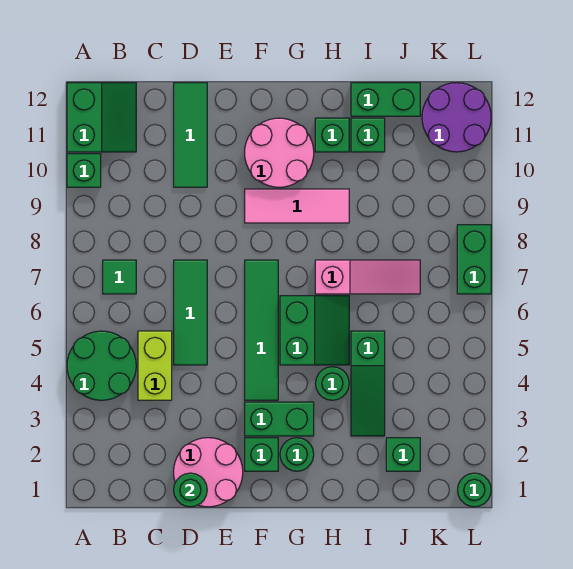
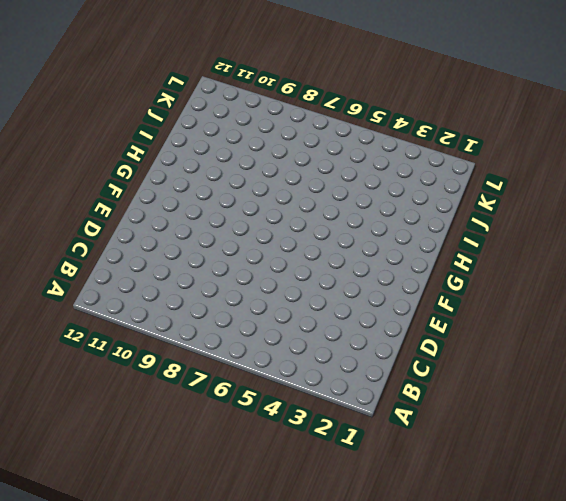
none -> green 2x2 round brick [67,331,136,400]
none -> green 1x1 brick [67,154,101,187]
none -> green 2x2 slope [67,83,136,152]

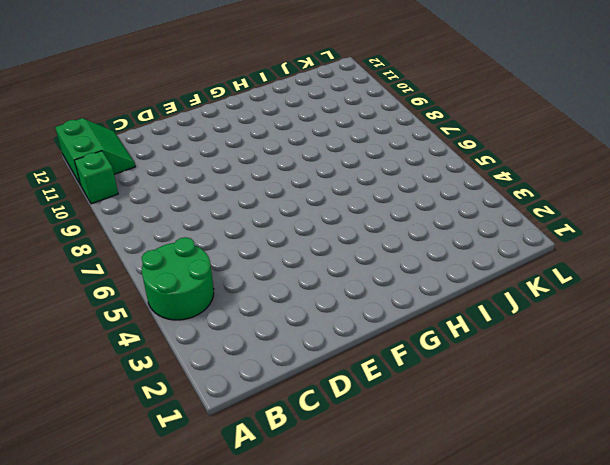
none -> green 1x1 tile [103,260,136,294]
none -> lime 1x2 brick [138,331,172,400]
none -> pink 2x2 round brick [174,438,243,507]

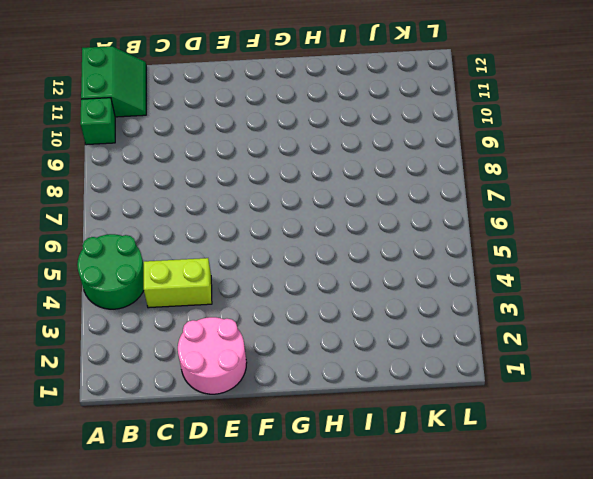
lime 1x2 brick [144,258,212,308] -> lime 1x2 brick turned to [138,331,172,400]
none -> green 1x1 tile [103,260,136,294]
none -> green 1x3 tile [174,260,207,365]
none -> green 1x3 tile [174,83,207,187]

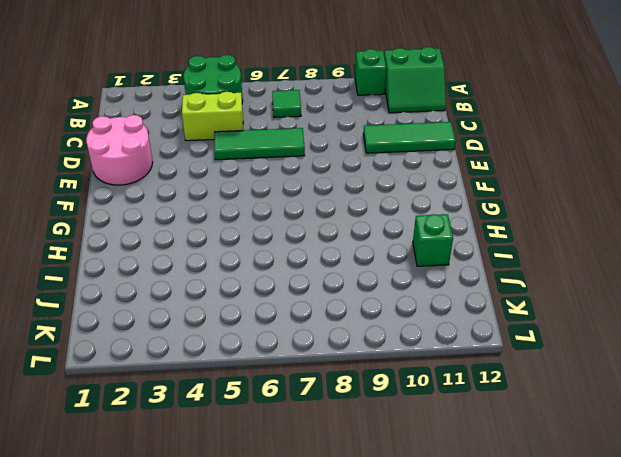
none -> green 1x1 brick [245,438,278,471]
none -> green 1x2 brick [245,402,314,436]
none -> green 1x4 tile [245,260,278,400]

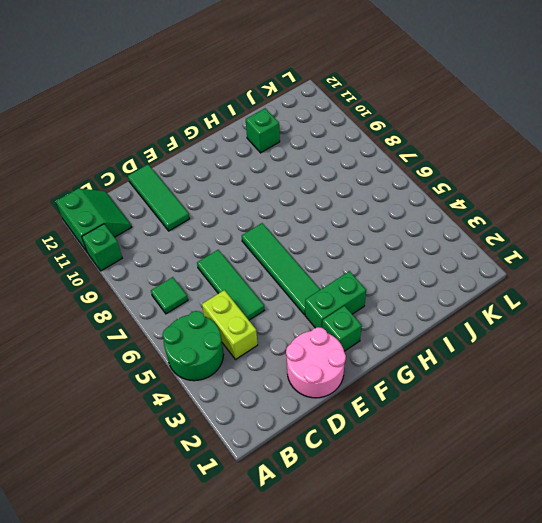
none -> pink 1x3 tile [245,189,349,223]
none -> pink 2x2 round brick [245,118,314,187]
none -> green 1x1 round brick [280,438,314,471]

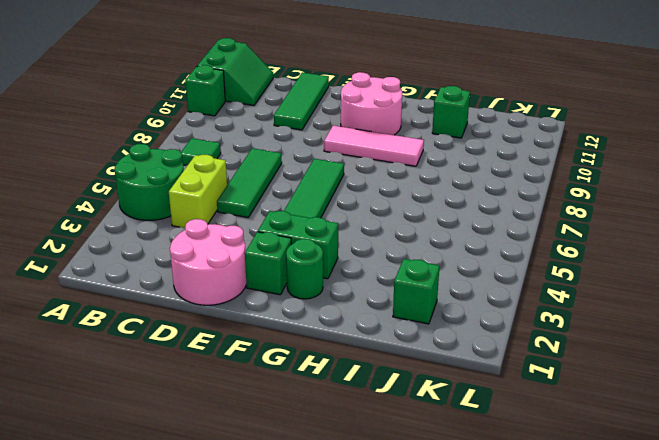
none -> green 2x2 slope [280,296,349,365]
none -> green 1x1 round brick [316,367,349,400]
none -> pink 1x3 slope [315,260,420,294]

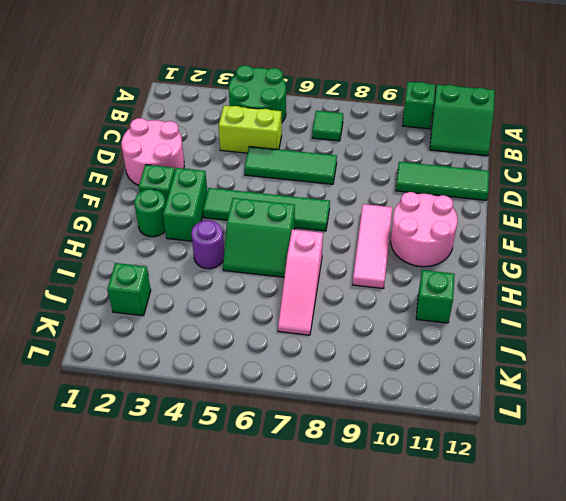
purple 1x1 round brick [191,220,224,269] -> green 1x1 round brick [316,367,349,400]
none -> green 1x1 brick [315,118,349,152]
none -> green 1x3 slope [351,331,385,436]
none -> green 1x2 brick [351,83,420,116]

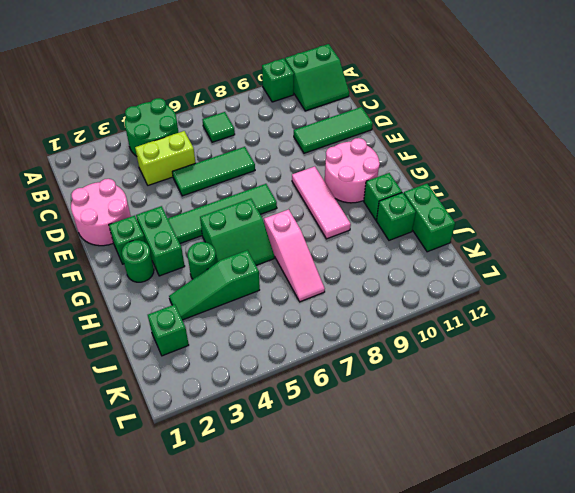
none -> purple 2x2 round brick [422,83,491,152]
none -> green 1x1 round brick [458,473,491,507]
none -> green 1x2 brick [457,225,491,294]

